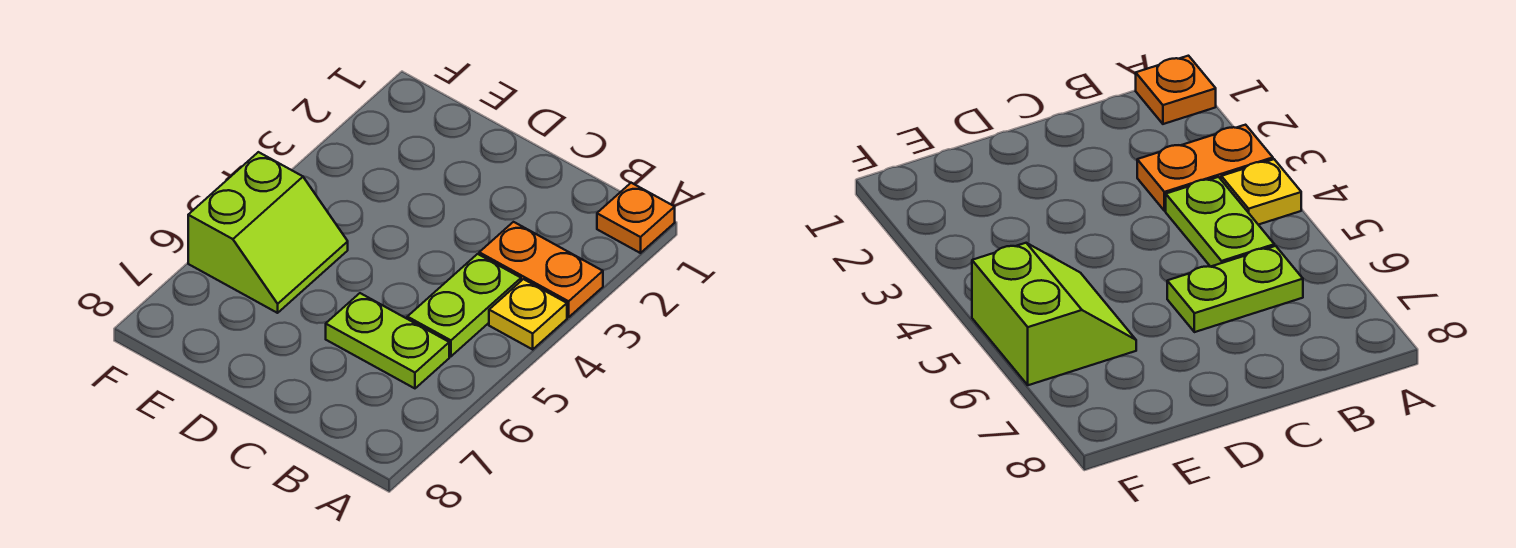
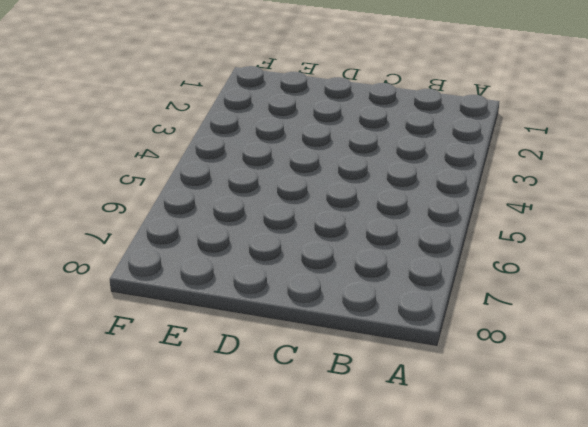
none -> orange 1x1 plate [597,183,675,253]
none -> orange 1x2 plate [479,222,603,317]

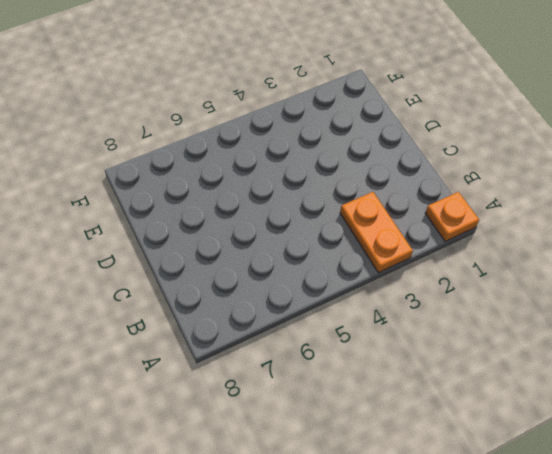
none -> yellow 1x1 plate [489,279,567,349]
none -> lime 1x2 plate [407,254,521,356]

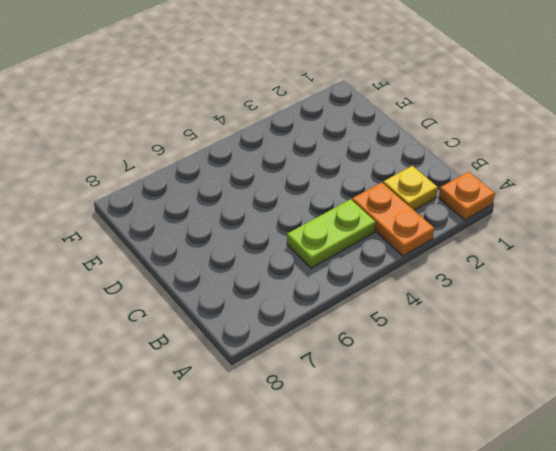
yellow 1x1 plate [383,166,438,210] -> yellow 1x1 plate moved to [489,279,567,349]
none -> lime 1x2 plate [326,293,449,388]
none -> lime 2x2 slope [188,152,348,313]

